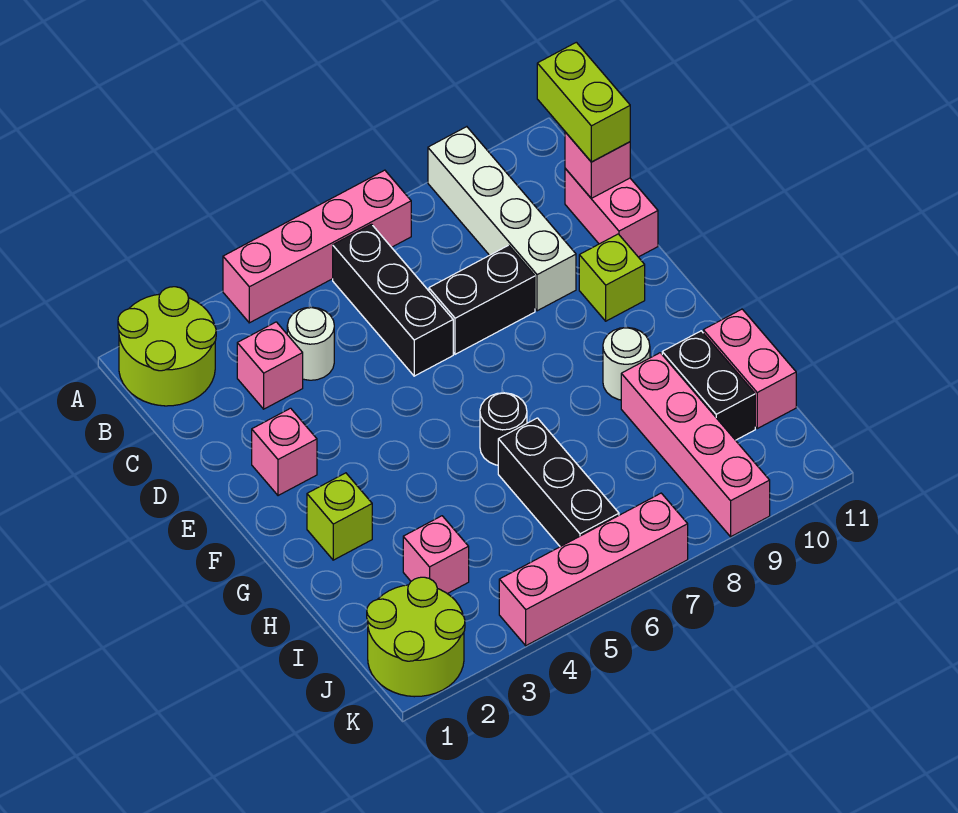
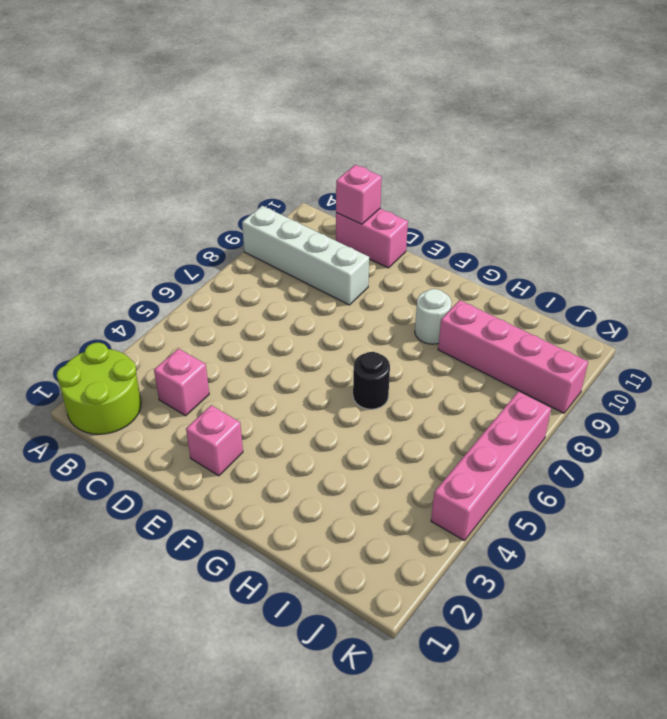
none -> pink 1x4 brick [223,170,411,323]
none -> black 1x3 brick [333,224,453,376]
none -> white 1x1 round brick [287,307,334,380]

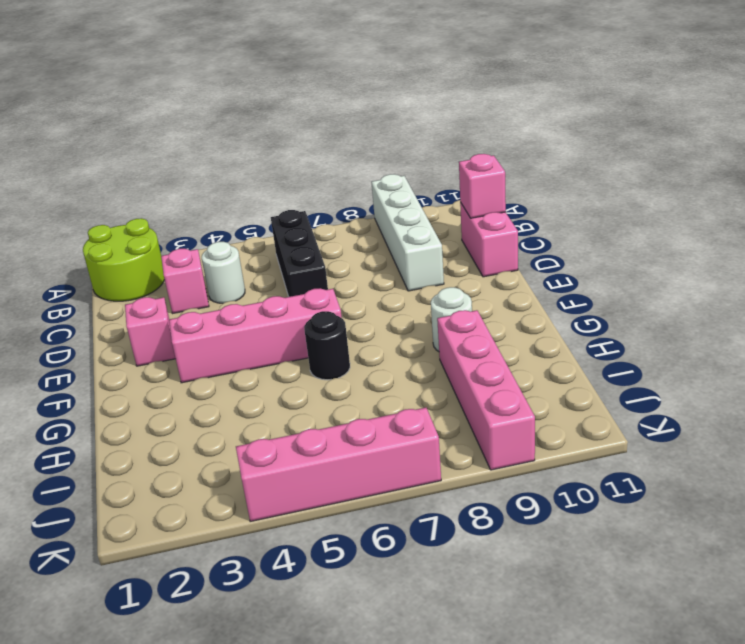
pink 1x4 brick [169,288,342,383] -> pink 1x4 brick moved to [223,170,411,323]
none -> black 1x2 brick [429,245,535,354]
none -> lime 1x1 brick [579,234,645,321]
none -> lime 1x1 brick [307,473,372,560]

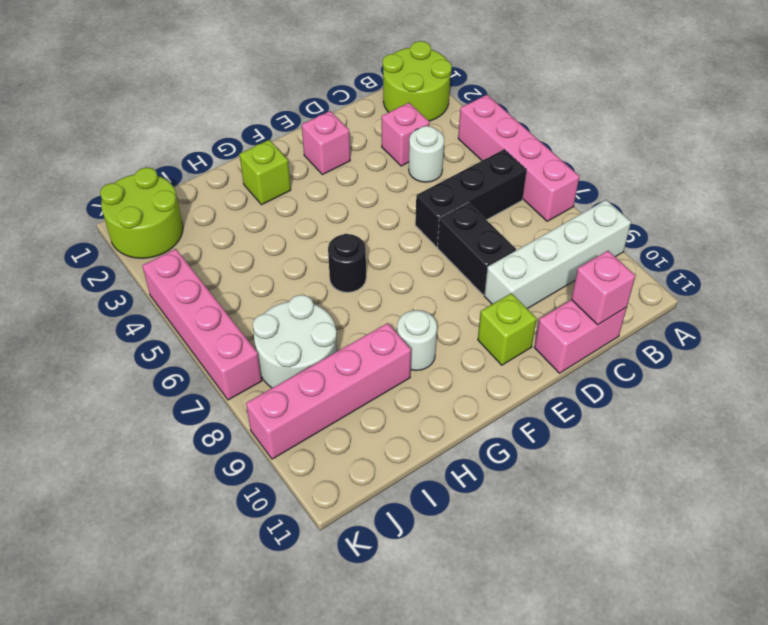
white 2x2 round brick [253,295,337,388] -> none
none -> black 1x3 brick [498,418,619,547]
none -> black 1x2 brick [662,331,755,440]
none -> pink 1x2 brick [703,309,796,429]

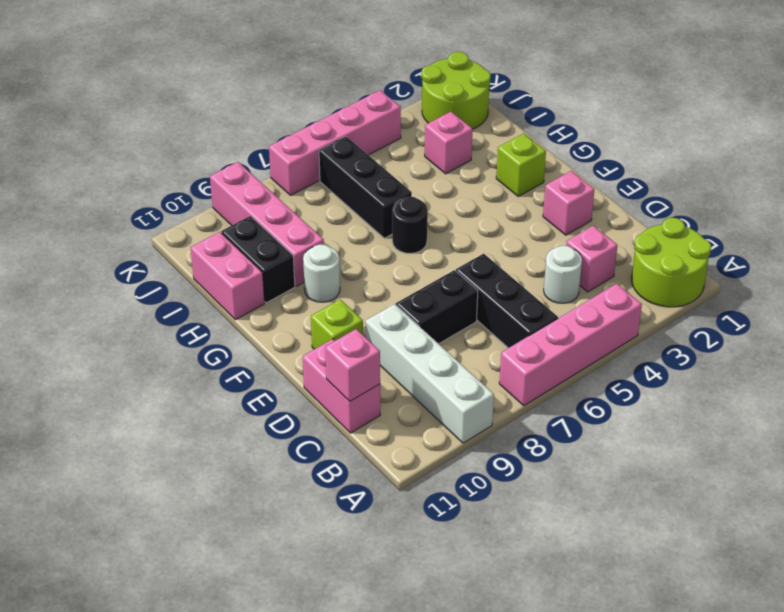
none -> lime 1x2 brick [537,42,630,162]

